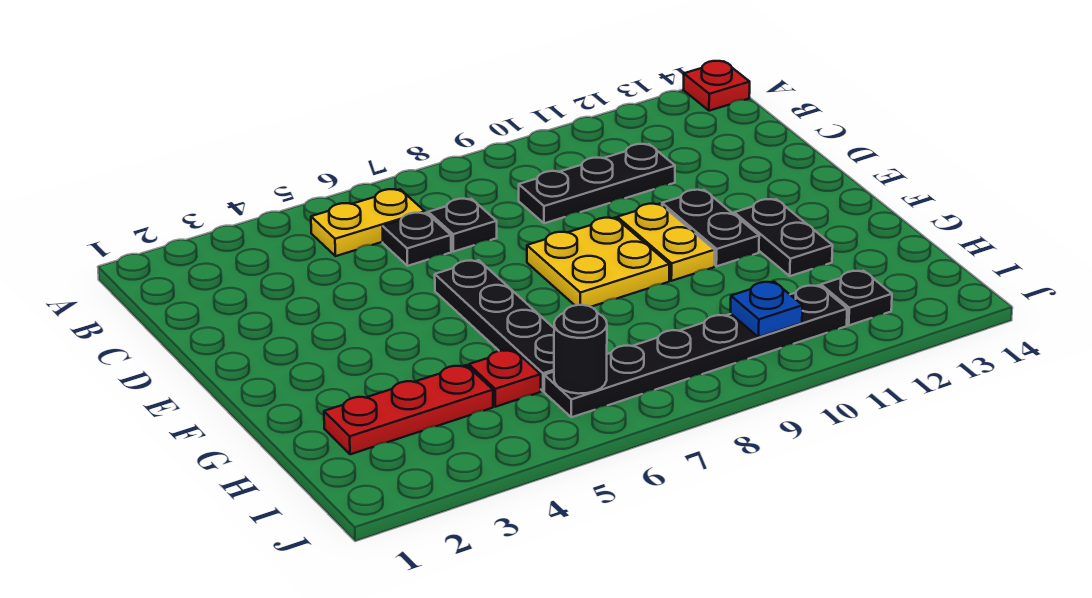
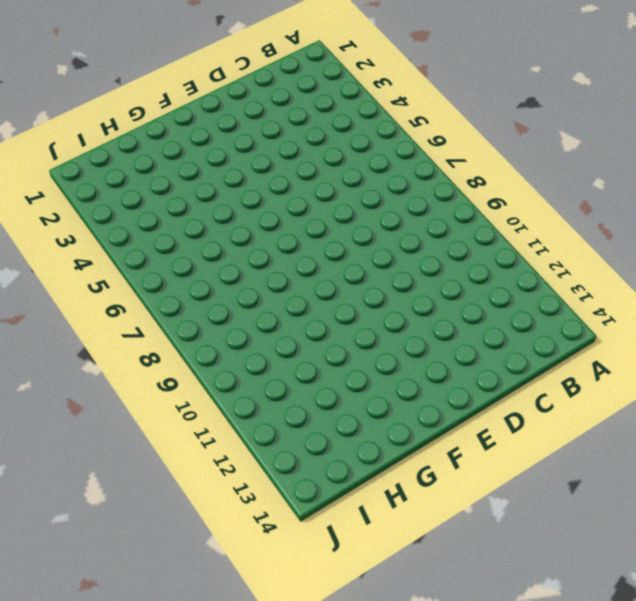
none -> red 1x1 plate [684,61,750,111]
none -> yellow 1x2 plate [311,189,425,256]
none -> black 1x1 plate [382,213,451,266]

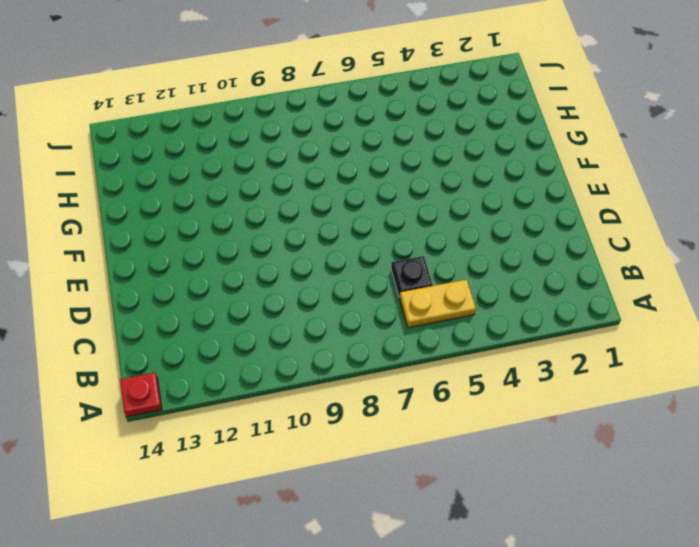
none -> black 1x1 plate [428,199,497,252]
none -> black 1x3 plate [519,144,675,223]
none -> black 1x4 plate [435,260,554,391]

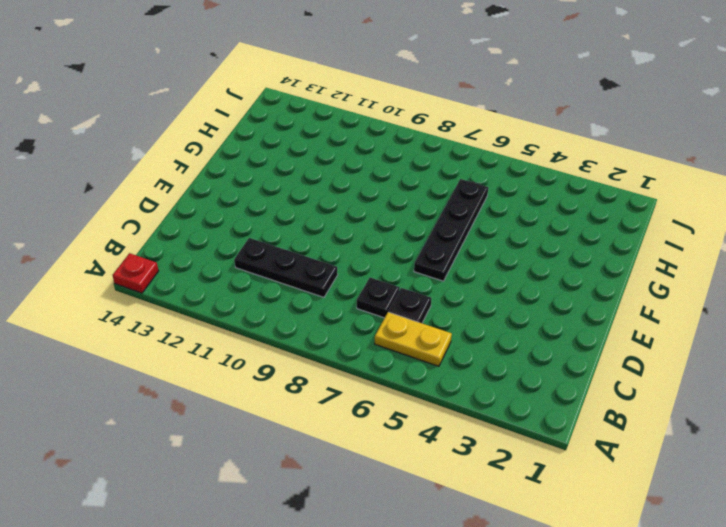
none -> yellow 2x2 plate [527,218,670,307]
none -> yellow 1x2 plate [617,204,715,281]
none -> black 1x2 plate [662,190,759,266]

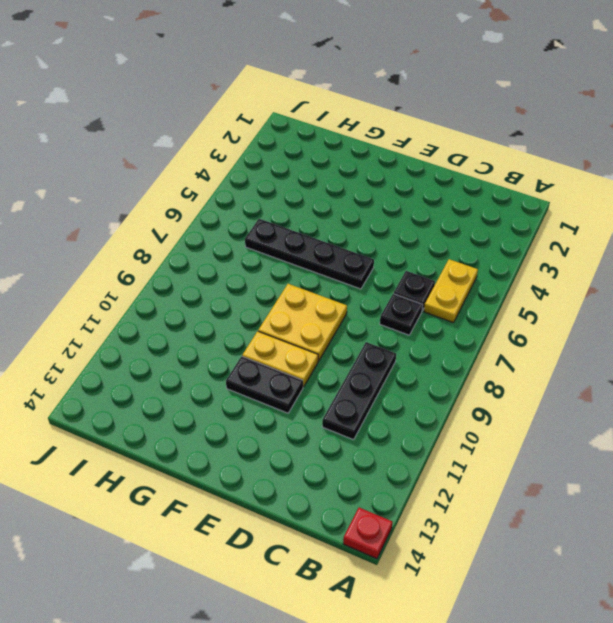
none -> black 1x2 plate [734,199,833,276]
none -> red 1x3 plate [324,365,493,454]
none -> red 1x1 plate [469,350,541,407]

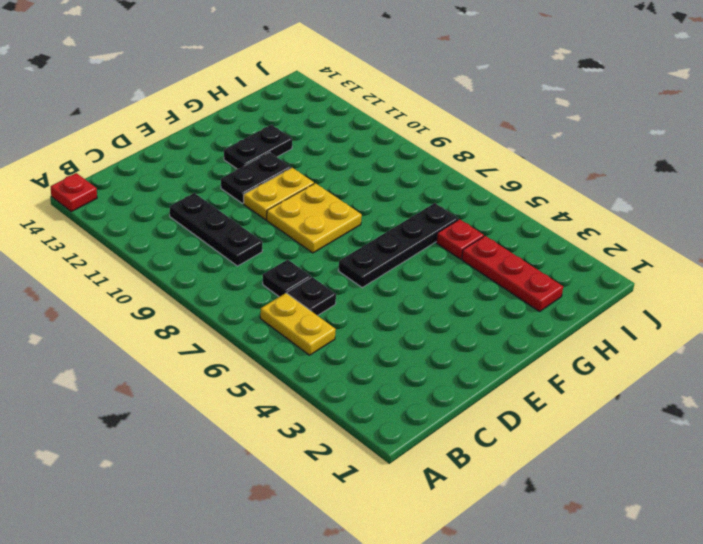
none -> black 1x6 plate [544,285,847,417]
none -> black 1x1 plate [821,271,892,325]
none -> black 1x1 round brick [554,305,607,394]

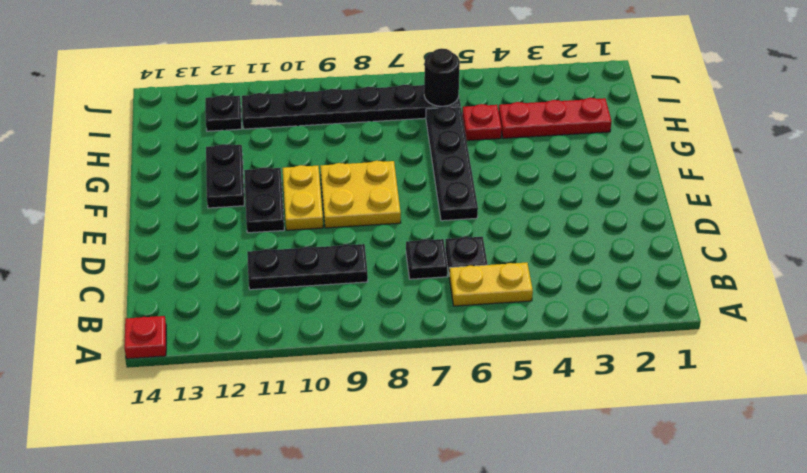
none -> blue 1x1 plate [731,282,803,337]

